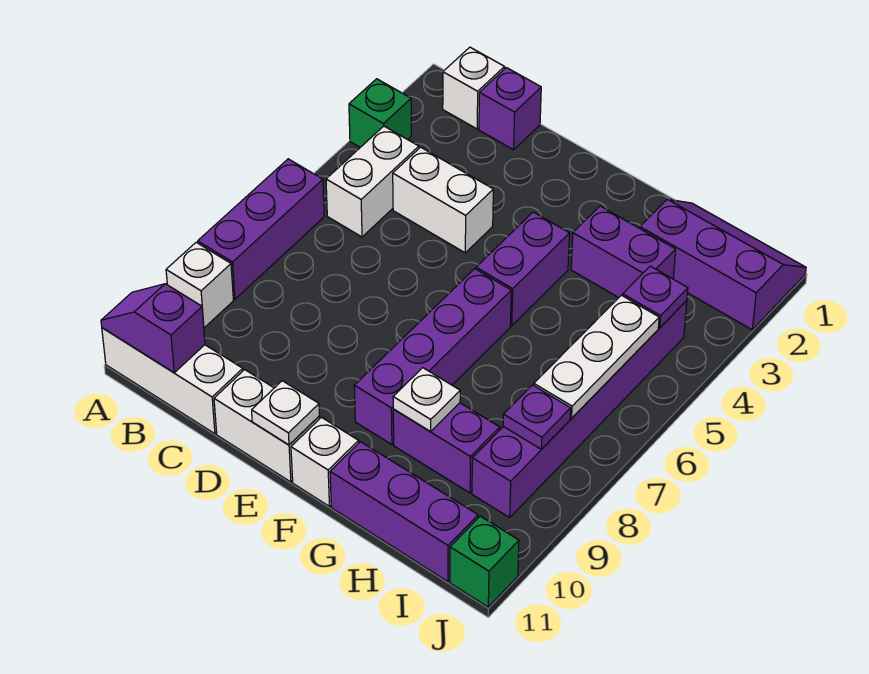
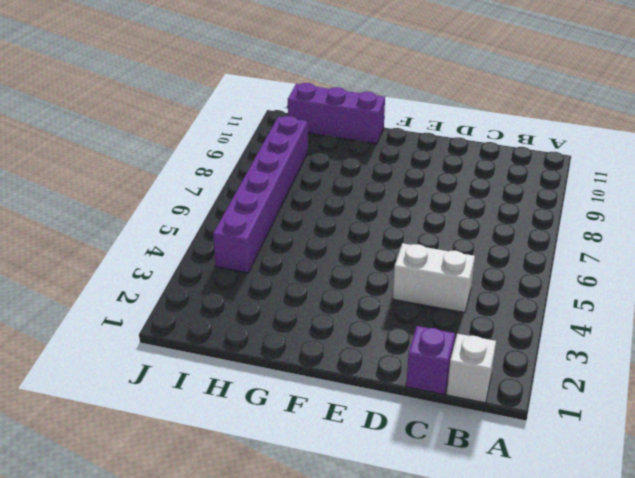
none -> green 1x1 brick [349,79,411,147]
none -> purple 1x3 brick [198,159,324,299]
none -> white 1x1 brick [166,242,233,328]

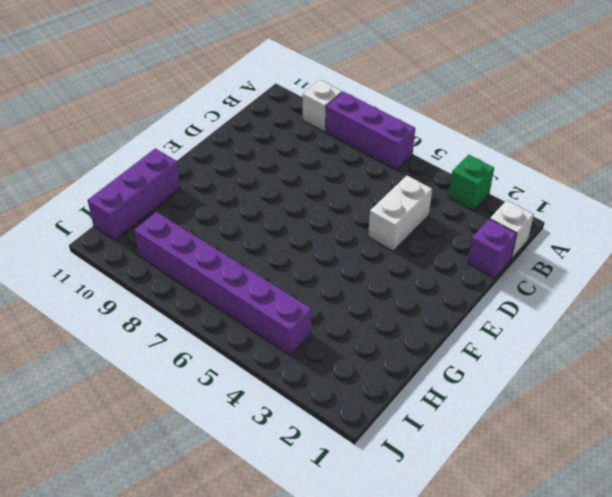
none -> white 1x3 brick [102,328,243,434]
none -> white 1x2 brick [326,126,419,237]
none -> white 1x2 brick [214,370,320,482]

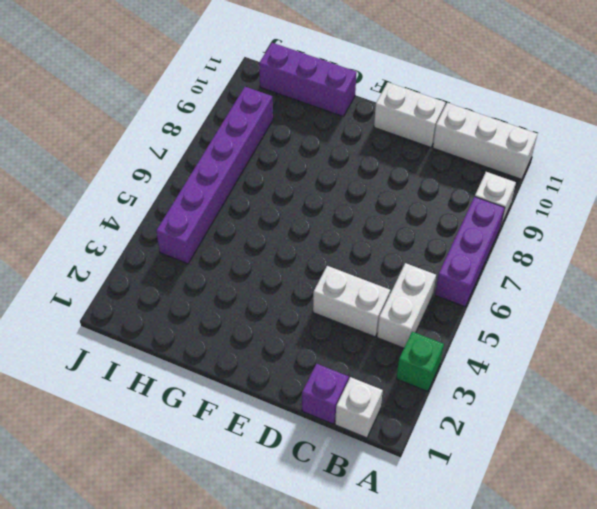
none -> purple 1x2 brick [476,212,570,326]
none -> purple 1x4 brick [354,269,511,445]
none -> white 1x1 brick [291,417,359,506]

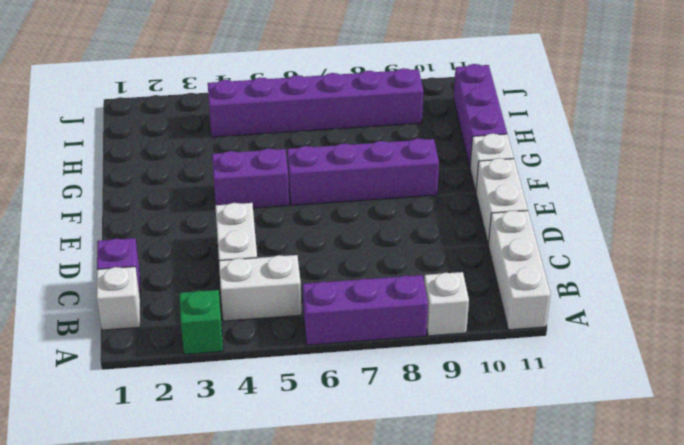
none -> purple 1x2 brick [571,206,676,298]
none -> purple 1x2 brick [393,403,500,493]
none -> purple 2x3 slope [640,199,806,330]

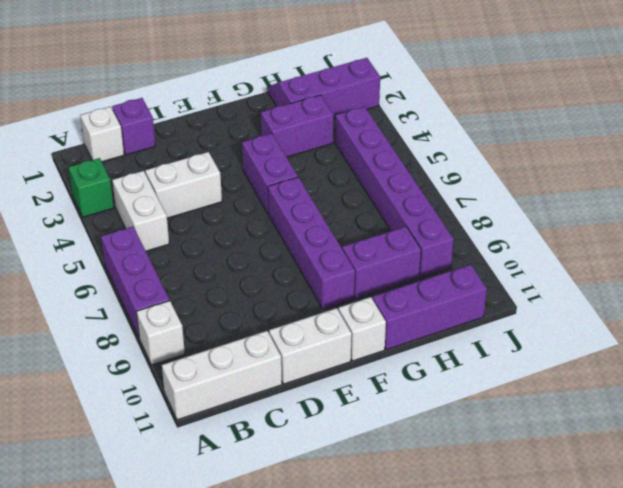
none -> green 1x1 brick [450,516,519,607]
none -> purple 1x2 slope [101,284,205,373]
none -> white 1x1 plate [252,381,319,445]

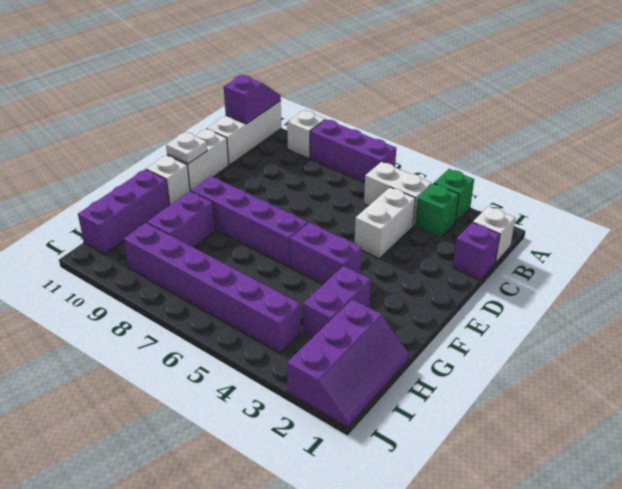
green 1x1 brick [415,183,459,238] -> green 1x1 brick moved to [450,516,519,607]
none -> white 1x1 plate [393,368,460,432]
none -> purple 1x1 plate [623,266,688,328]
none -> white 1x3 plate [534,295,659,418]

